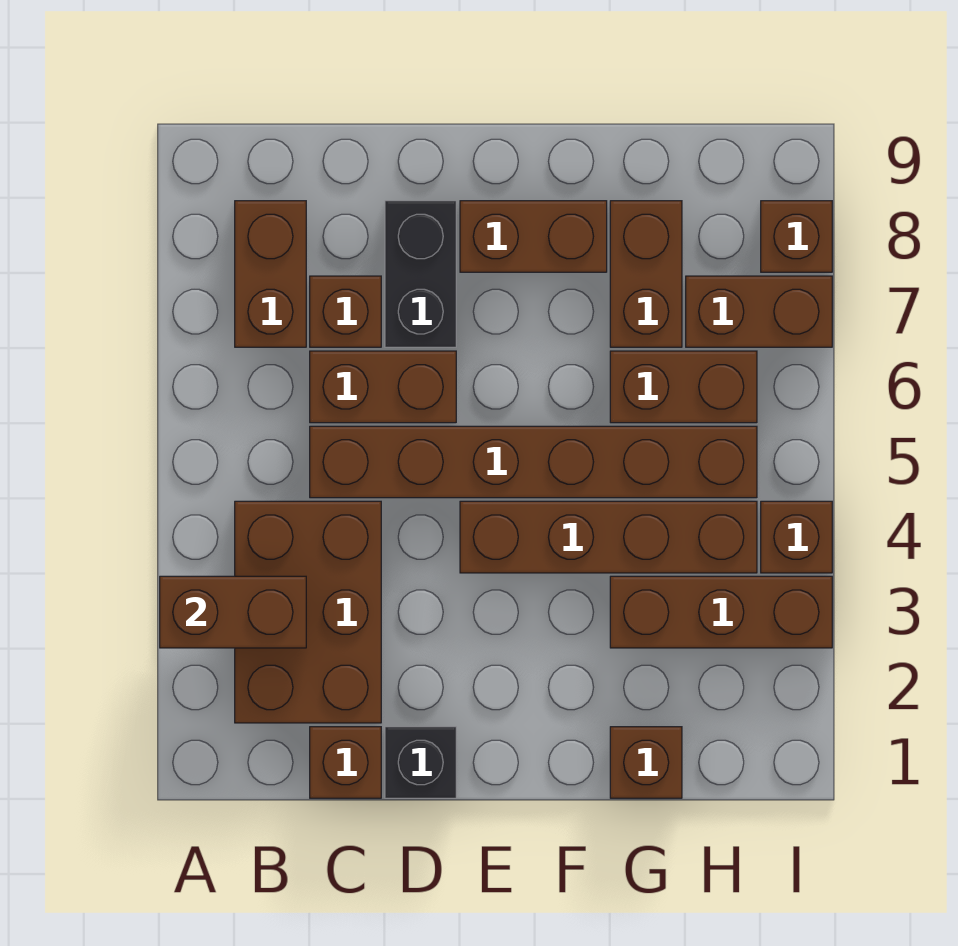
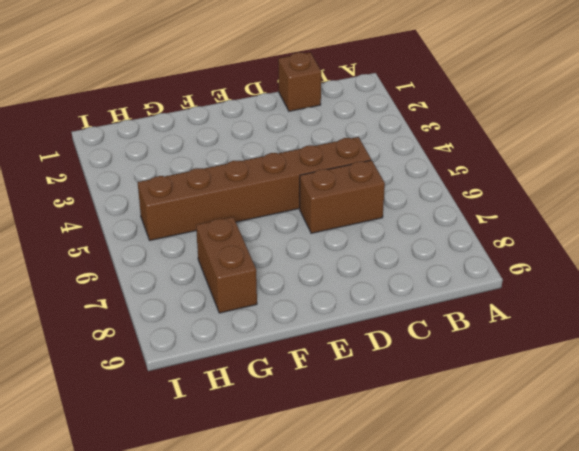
none -> brown 2x3 brick [235,501,381,723]
none -> brown 1x2 brick [235,201,306,347]
none -> brown 1x1 brick [310,276,381,347]

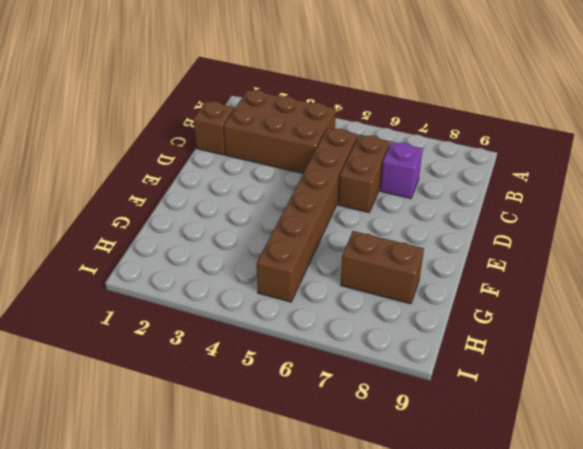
purple 1x1 brick [380,142,423,199] -> brown 1x1 brick [310,276,381,347]
none -> brown 1x2 brick [235,201,306,347]
none -> black 1x1 brick [385,727,456,798]
none -> black 1x2 brick [385,201,456,347]

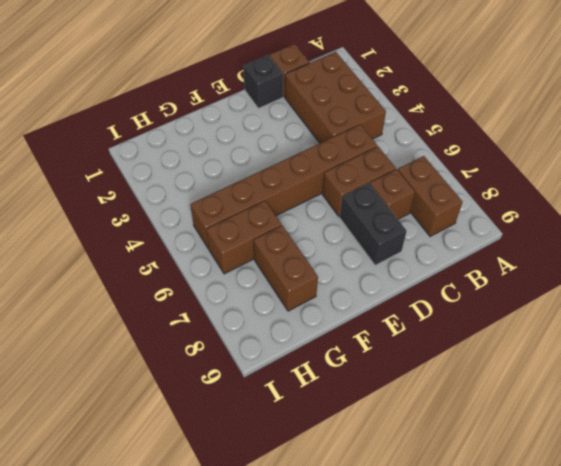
none -> brown 1x4 brick [460,501,757,573]
none -> brown 1x2 brick [460,201,607,272]
none -> brown 1x1 brick [610,727,682,798]

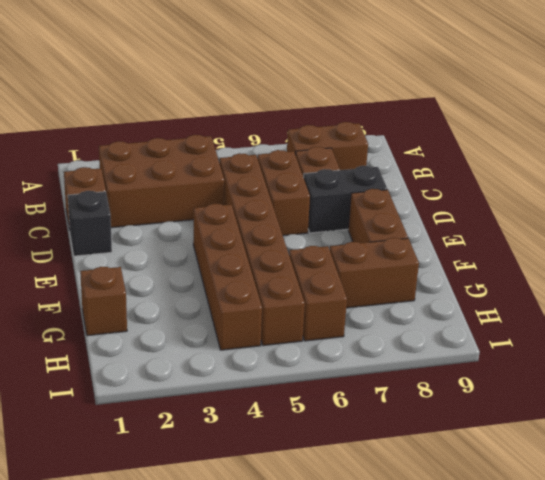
none -> brown 1x3 brick [610,576,832,648]
none -> brown 1x2 brick [686,276,832,347]
none -> brown 1x1 brick [761,501,832,573]

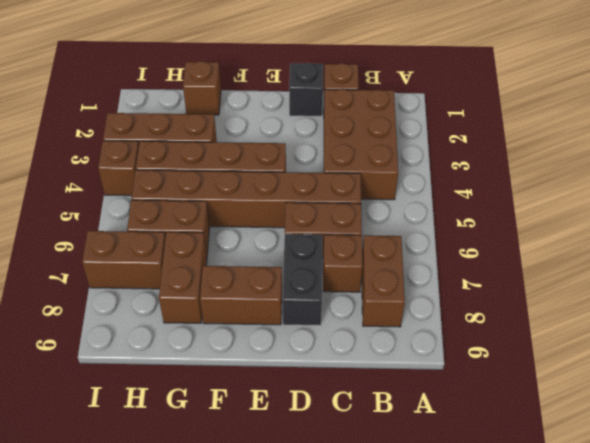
none -> brown 1x1 brick [761,201,832,272]
none -> brown 1x2 brick [160,576,306,648]

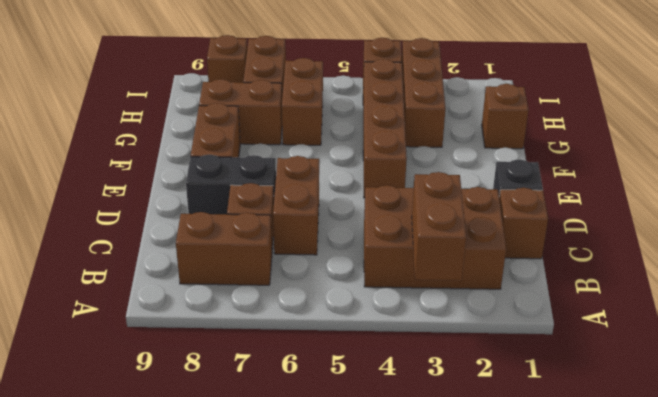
none -> brown 1x6 brick [310,426,757,498]

